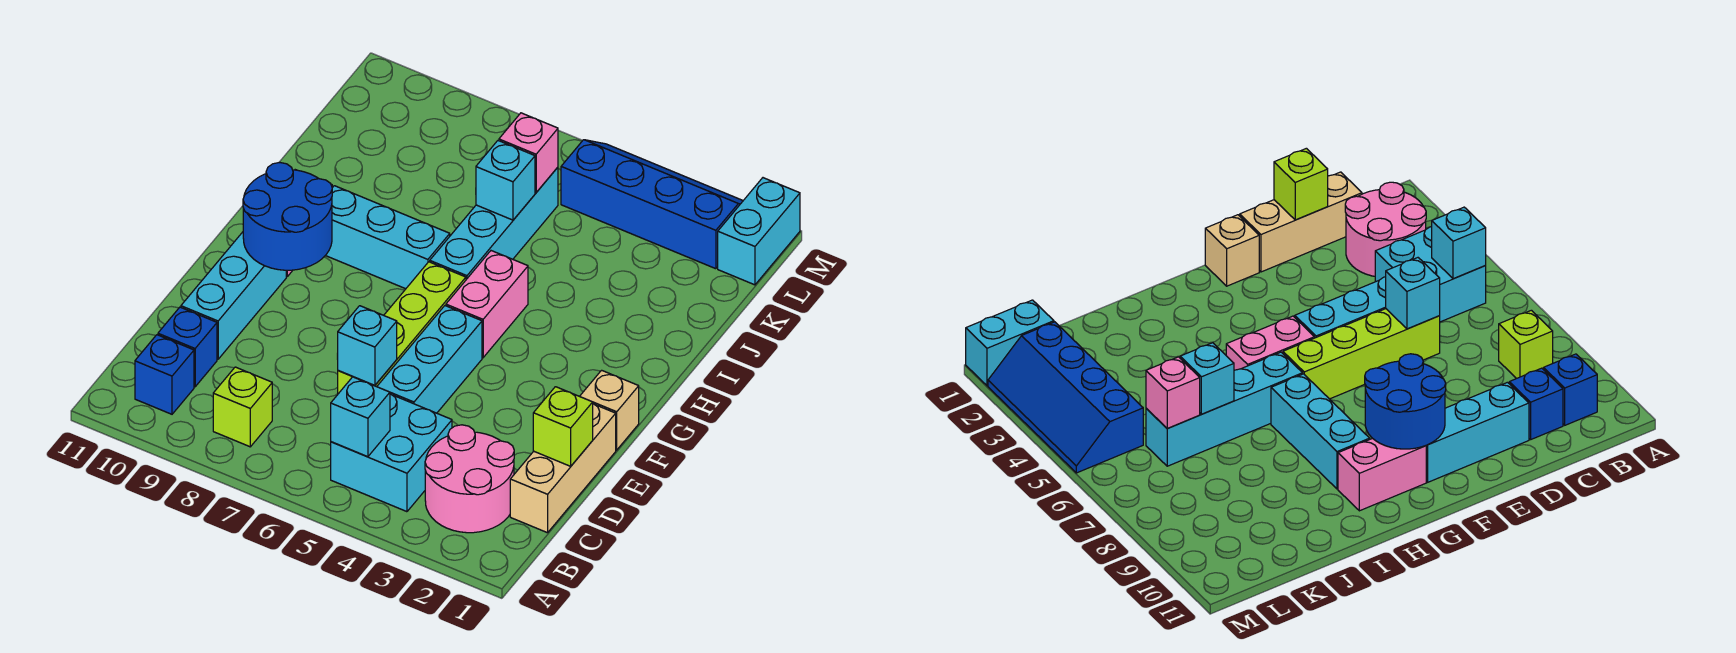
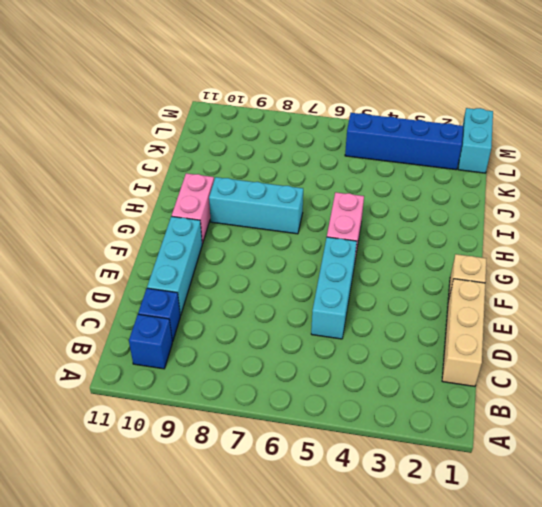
none -> pink 2x2 round brick [425,425,514,533]
none -> cyan 2x2 brick [331,394,452,512]
none -> lime 1x1 brick [213,367,272,447]

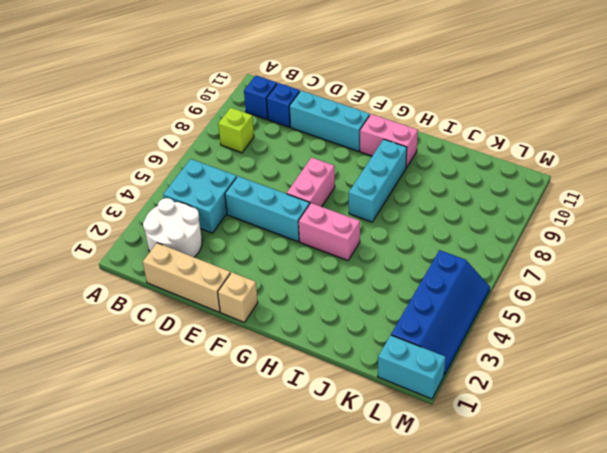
white 2x2 round brick [143,198,202,257] -> pink 2x2 round brick [425,425,514,533]
pink 1x2 brick [287,158,335,207] -> lime 1x4 brick [338,262,466,394]
none -> cyan 1x4 brick [430,167,558,279]
none -> cyan 1x1 brick [331,377,390,457]
none -> lime 1x1 brick [533,387,593,466]

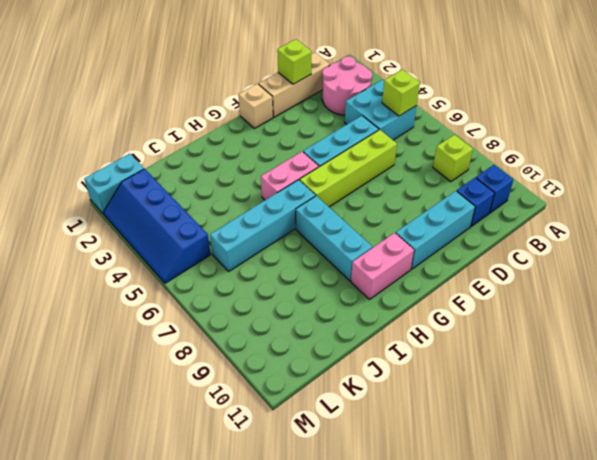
lime 1x1 brick [382,70,420,116] -> cyan 1x1 brick [331,377,390,457]
none -> cyan 1x1 brick [337,306,397,386]
none -> blue 2x2 round brick [243,163,332,270]
none -> cyan 1x1 brick [476,141,535,220]

